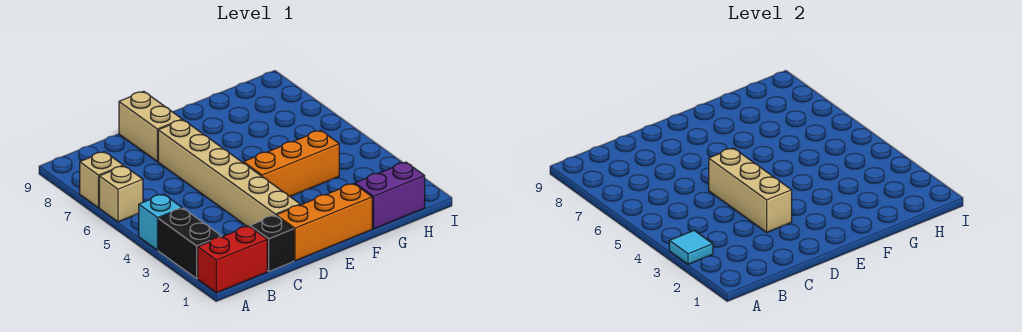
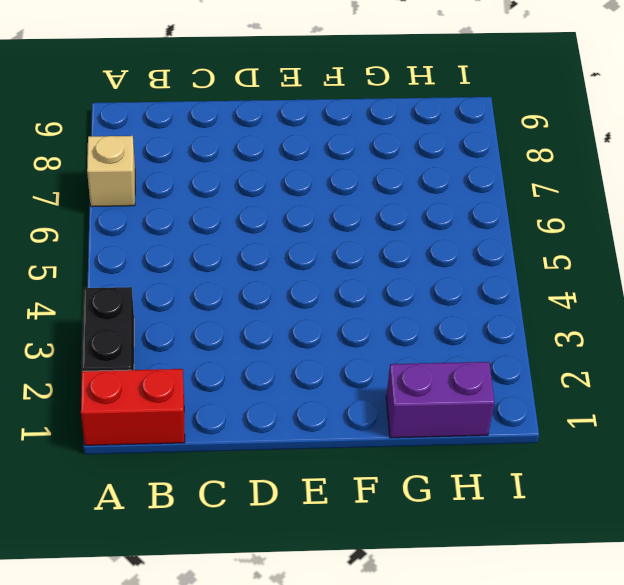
none -> cyan 1x1 brick [139,194,182,250]
none -> tan 1x1 brick [99,166,143,222]
none -> black 1x1 brick [250,215,294,271]

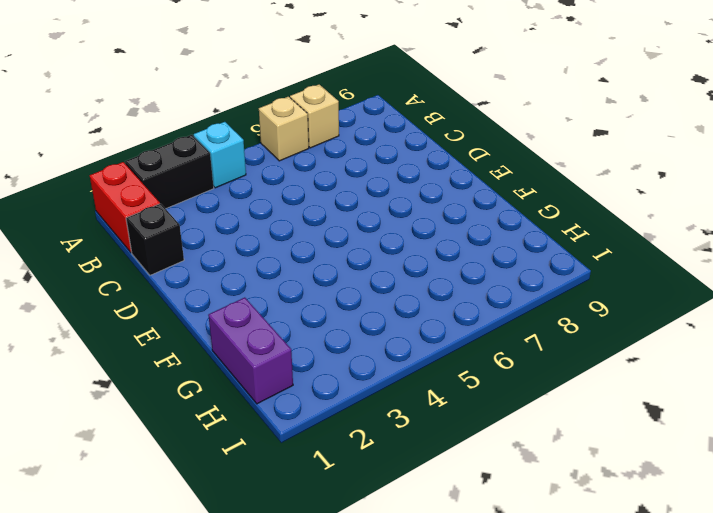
none -> orange 1x3 brick [276,184,372,261]
none -> tan 1x6 brick [158,120,300,226]
none -> tan 1x2 brick [119,91,182,162]

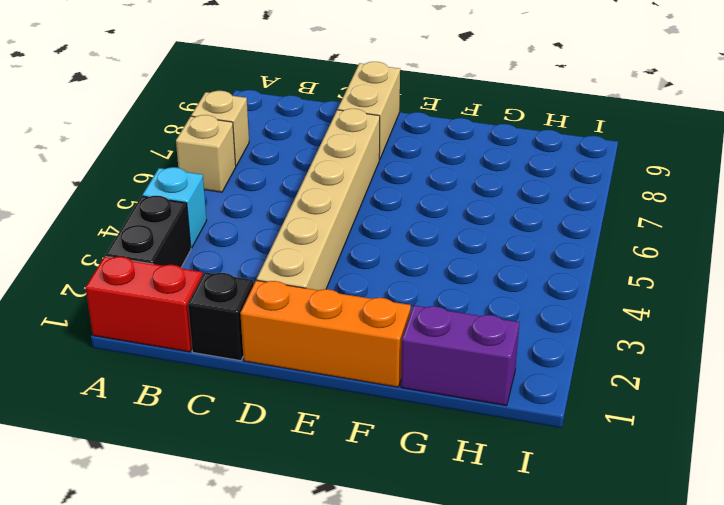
none -> orange 1x3 brick [243,130,339,196]
none -> cyan 1x1 tile [669,230,713,264]
none -> tan 1x3 brick [709,148,792,232]

